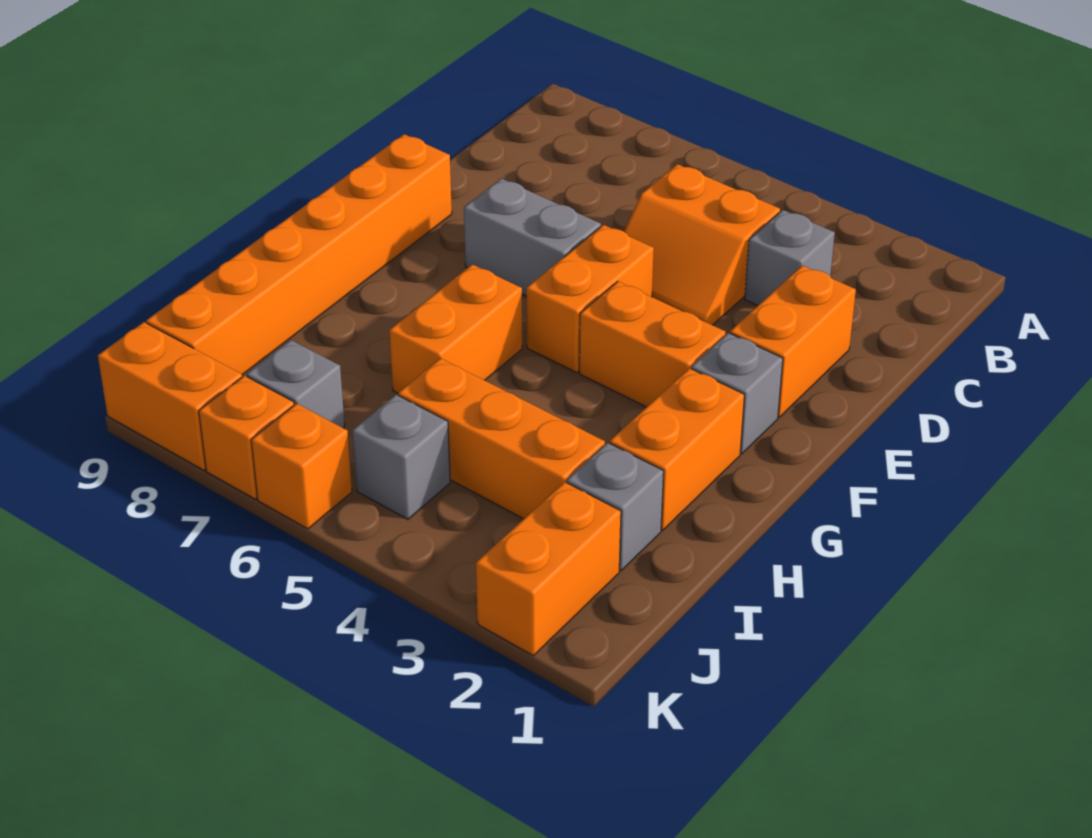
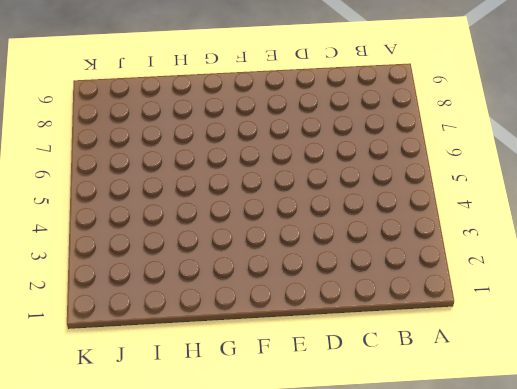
none -> grey 1x1 brick [745,210,835,306]
none -> orange 2x2 slope [624,164,780,325]
none -> orange 1x2 brick [730,266,856,417]

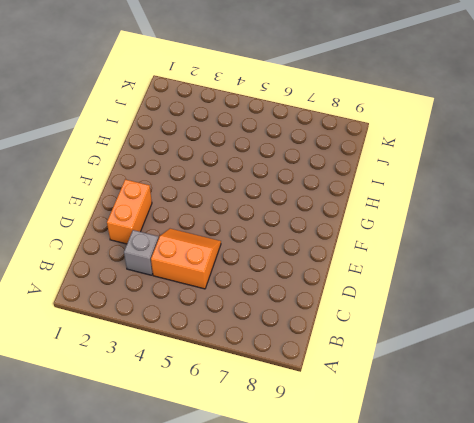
none -> orange 1x2 brick [526,225,654,373]
none -> grey 1x2 brick [464,179,601,296]
none -> orange 1x6 brick [146,134,452,375]

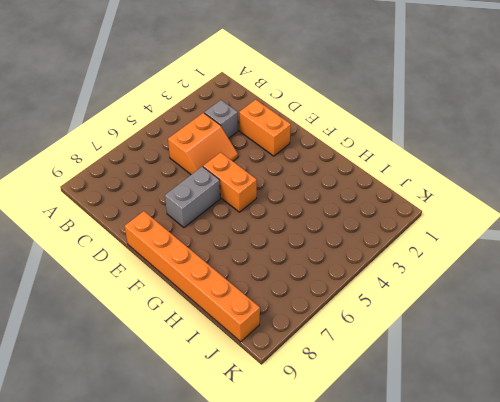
none -> grey 1x1 brick [691,333,783,454]
none -> orange 1x2 brick [579,281,725,407]
none -> orange 1x2 brick [610,368,744,530]

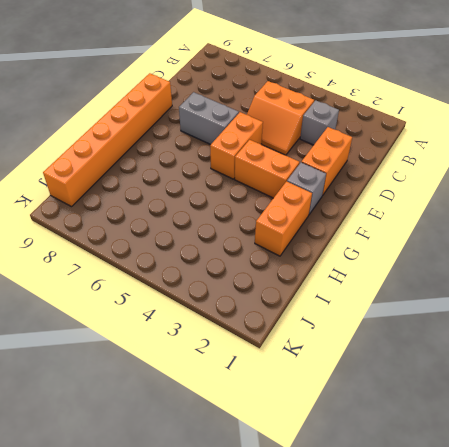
none -> orange 1x2 brick [389,264,522,393]
none -> grey 1x1 brick [567,443,664,570]
none -> orange 1x3 brick [398,358,605,519]

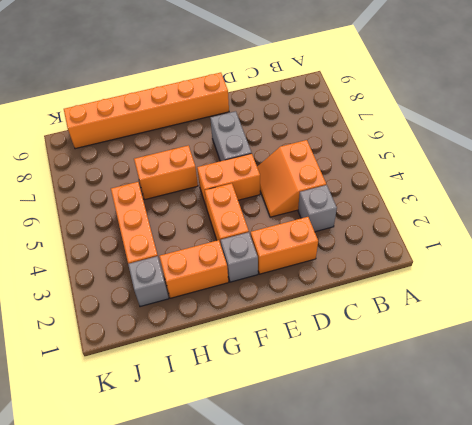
none -> orange 1x2 brick [476,482,621,656]
none -> grey 1x1 brick [352,395,450,519]
none -> grey 1x1 brick [247,340,345,428]

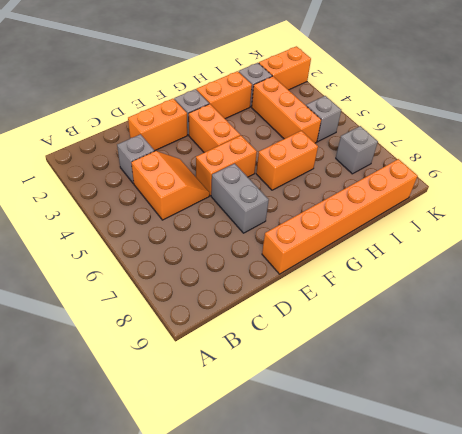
none -> orange 1x1 brick [251,403,352,529]
none -> orange 1x1 brick [199,376,294,499]
none -> orange 1x2 brick [98,322,242,470]

